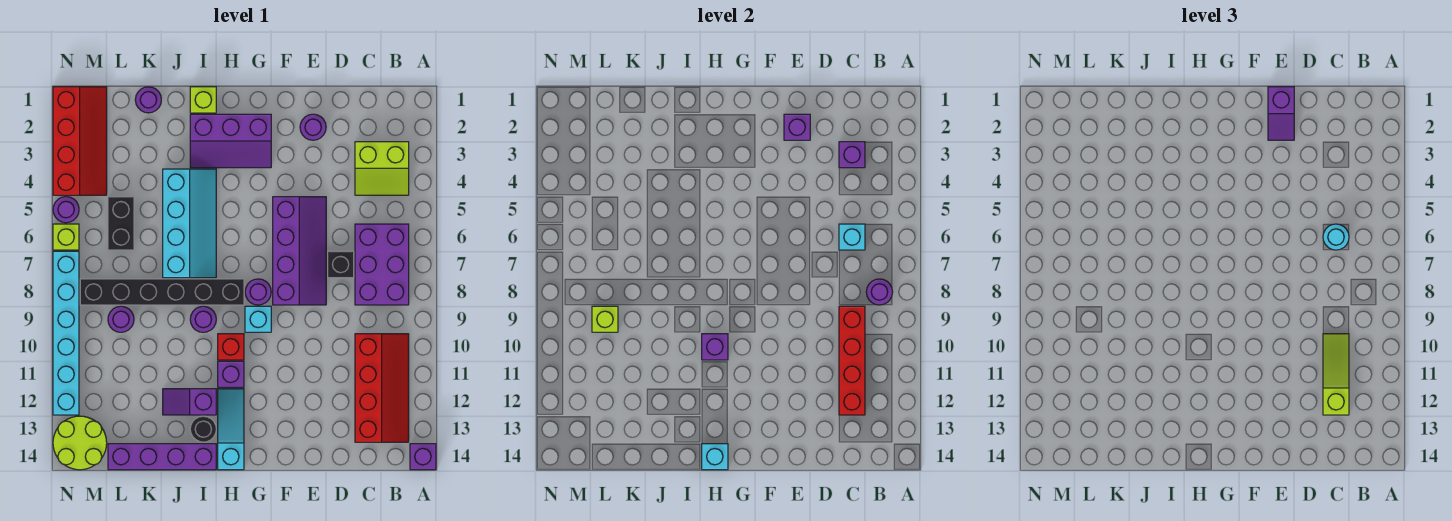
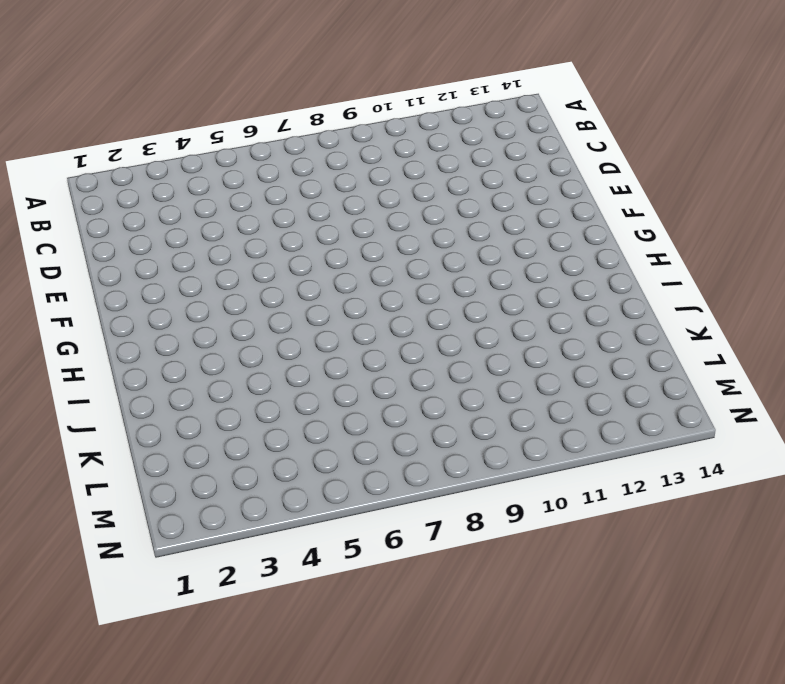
none -> purple 1x1 brick [410,444,436,470]
none -> lime 2x2 slope [355,142,409,195]
none -> purple 2x3 brick [355,224,409,305]
none -> red 2x4 slope [355,334,409,442]

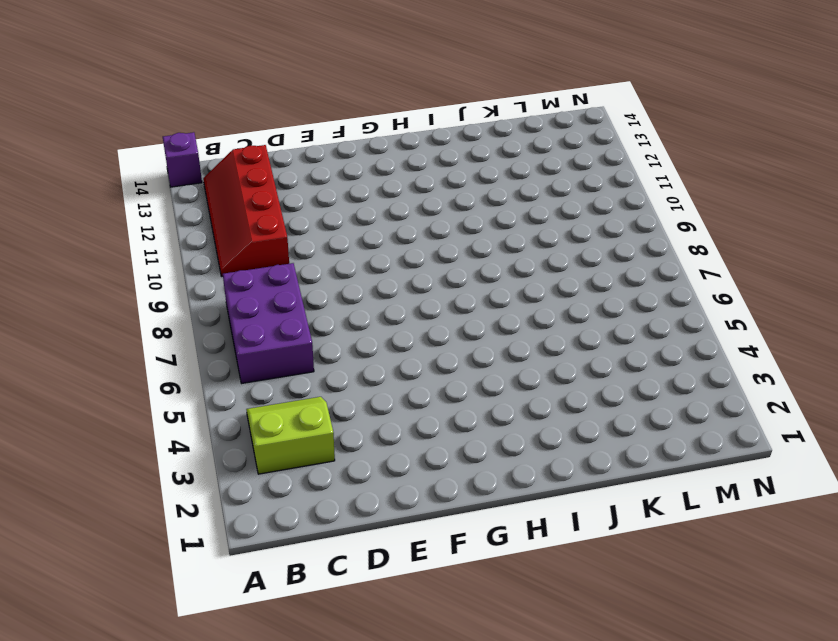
none -> black 1x1 brick [328,251,354,278]
none -> purple 1x1 round brick [300,114,326,140]
none -> purple 2x4 slope [273,197,326,305]
none -> purple 2x3 slope [190,114,271,168]

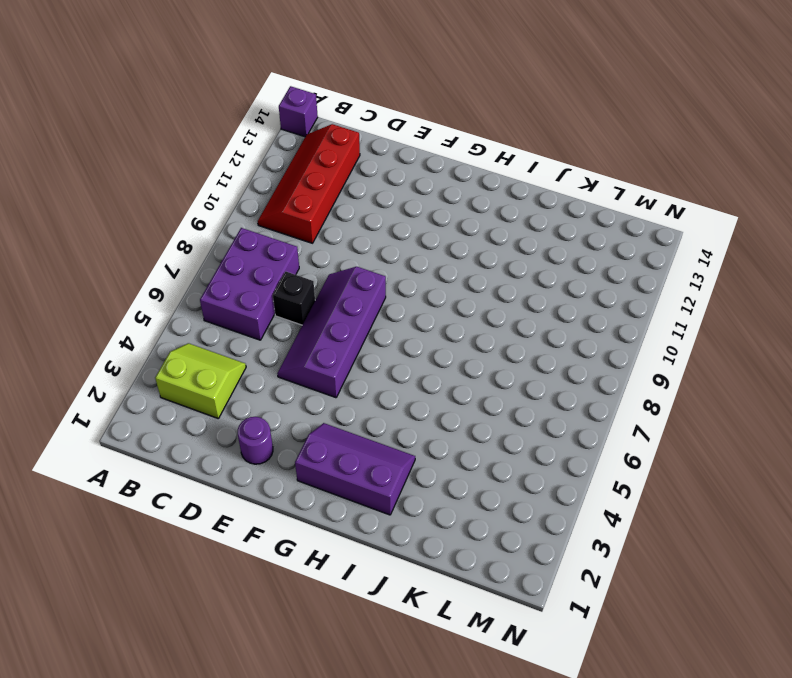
none -> purple 1x1 round brick [245,279,271,305]
none -> cyan 1x1 brick [245,306,271,332]
none -> black 1x6 brick [80,279,244,305]
none -> red 1x1 brick [218,334,244,360]

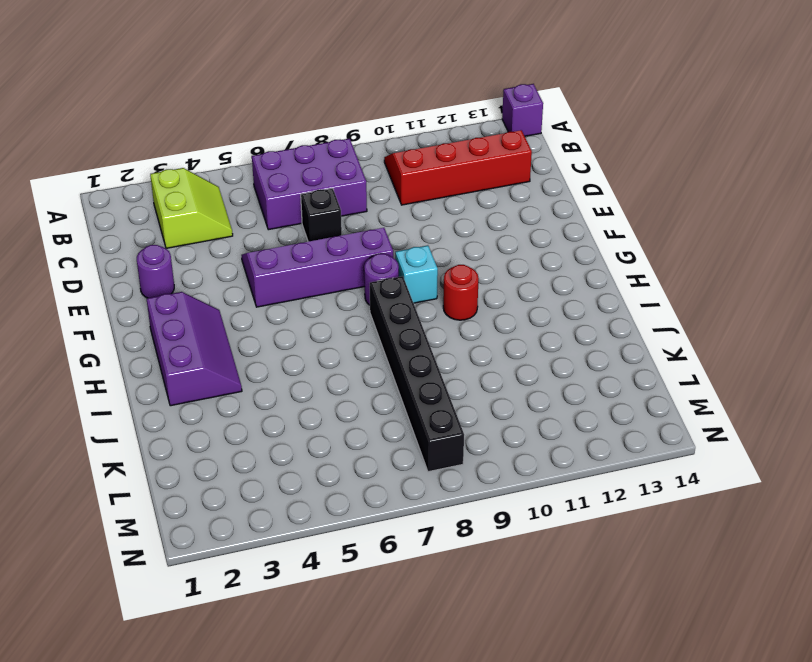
red 1x1 round brick [443,265,479,320] -> red 1x1 brick [218,334,244,360]
none -> purple 1x1 brick [218,361,244,387]
none -> cyan 1x3 slope [218,389,244,470]
none -> lime 1x1 brick [190,87,216,113]
none -> cyan 2x4 slope [163,169,216,278]

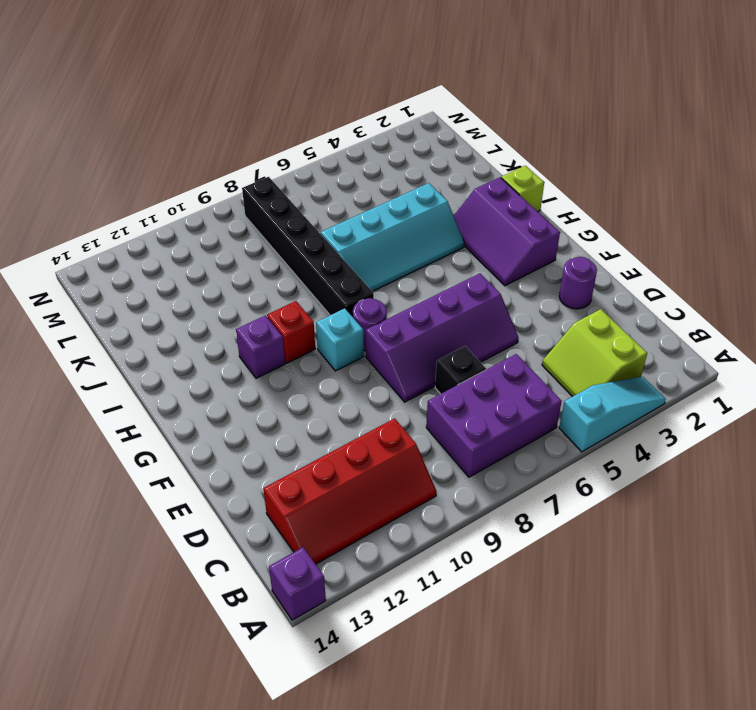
cyan 1x3 slope [559,377,666,452] -> cyan 1x3 slope moved to [218,389,244,470]
none -> purple 1x1 round brick [190,306,216,332]
none -> purple 1x2 slope [163,389,216,415]
none -> black 1x1 round brick [190,416,216,442]
none -> purple 1x4 brick [108,444,216,470]

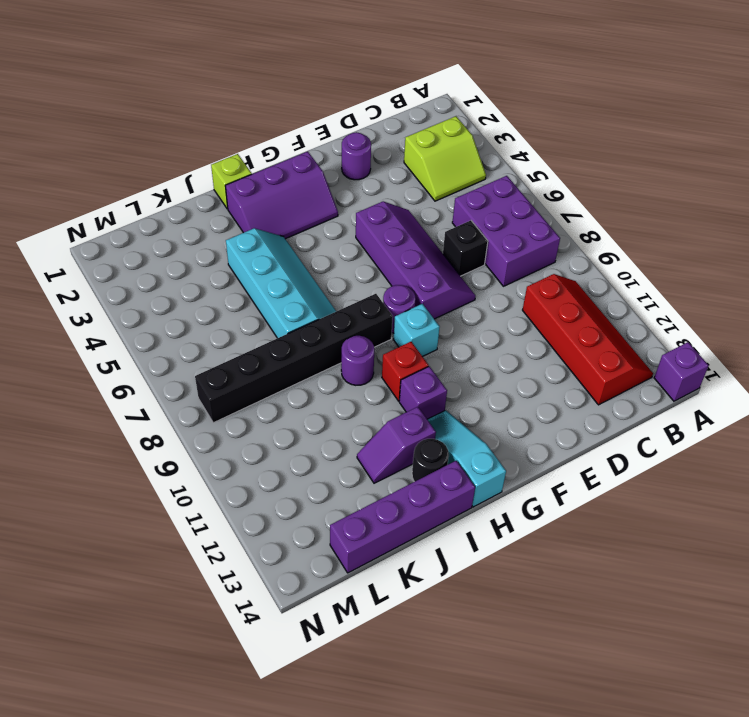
none -> purple 1x1 round brick [135,87,161,113]
none -> black 1x2 brick [108,197,134,250]
none -> purple 1x1 round brick [108,306,134,332]
none -> red 2x4 slope [53,87,107,195]

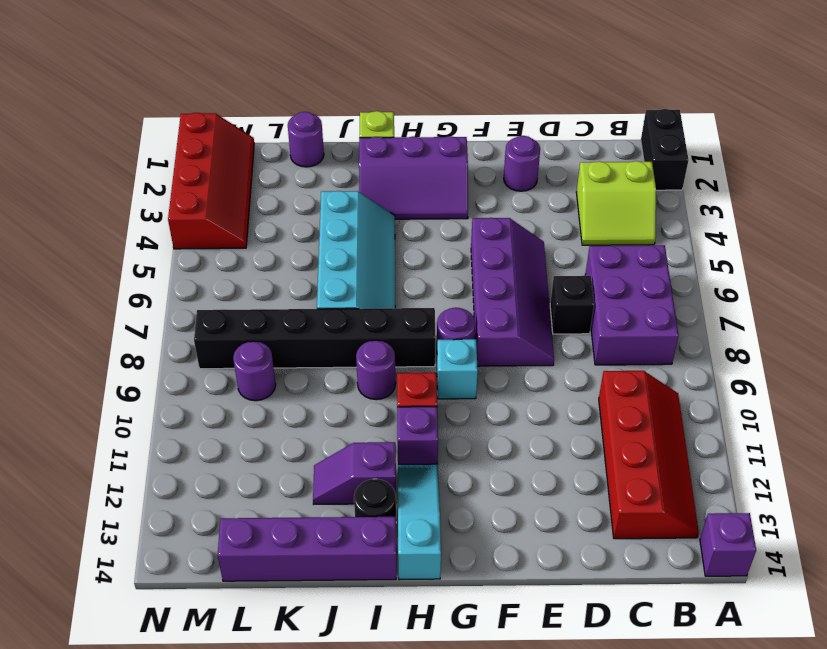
black 1x2 brick [641,109,689,190] -> black 1x2 brick moved to [108,197,134,250]
none -> lime 2x2 round brick [53,416,107,470]
none -> purple 1x1 round brick [53,197,79,223]
none -> lime 1x1 brick [53,224,79,250]
none -> cyan 1x6 brick [53,251,79,415]

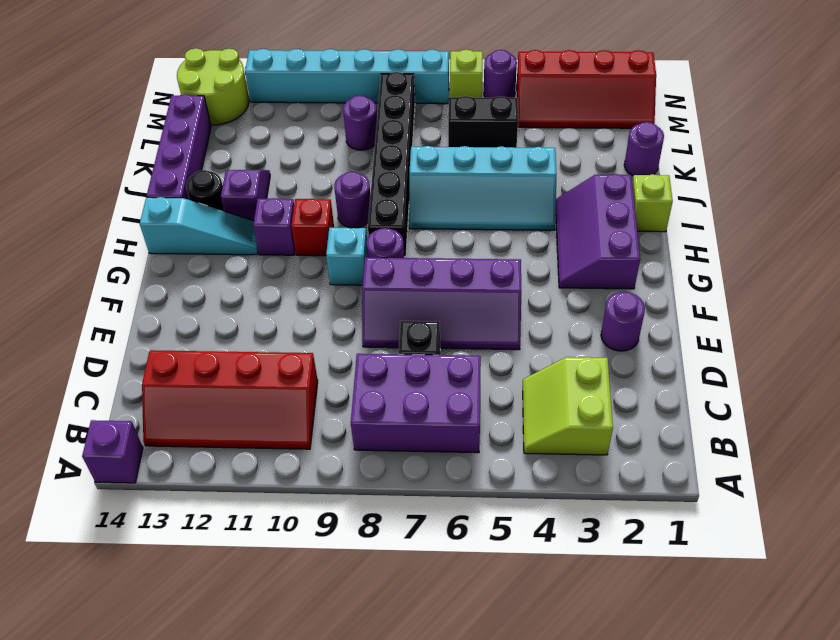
none -> purple 1x1 round brick [866,279,892,305]
none -> purple 1x1 brick [839,142,865,168]
none -> cyan 1x1 brick [839,224,865,250]
none -> red 1x4 brick [839,306,865,415]

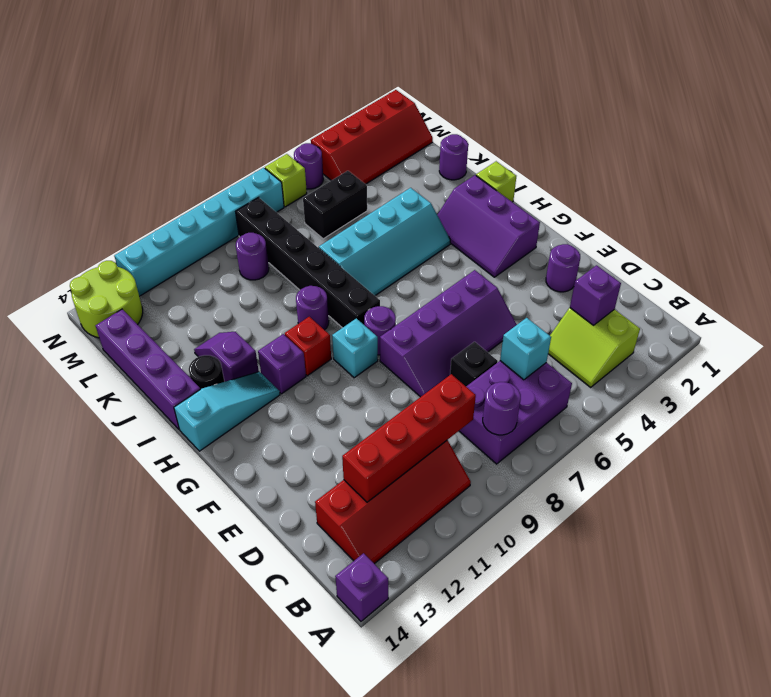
none -> purple 1x1 brick [784,114,810,140]
none -> purple 1x1 brick [702,334,728,360]
none -> cyan 1x1 brick [702,444,728,470]
none -> lime 1x1 brick [592,306,618,332]

